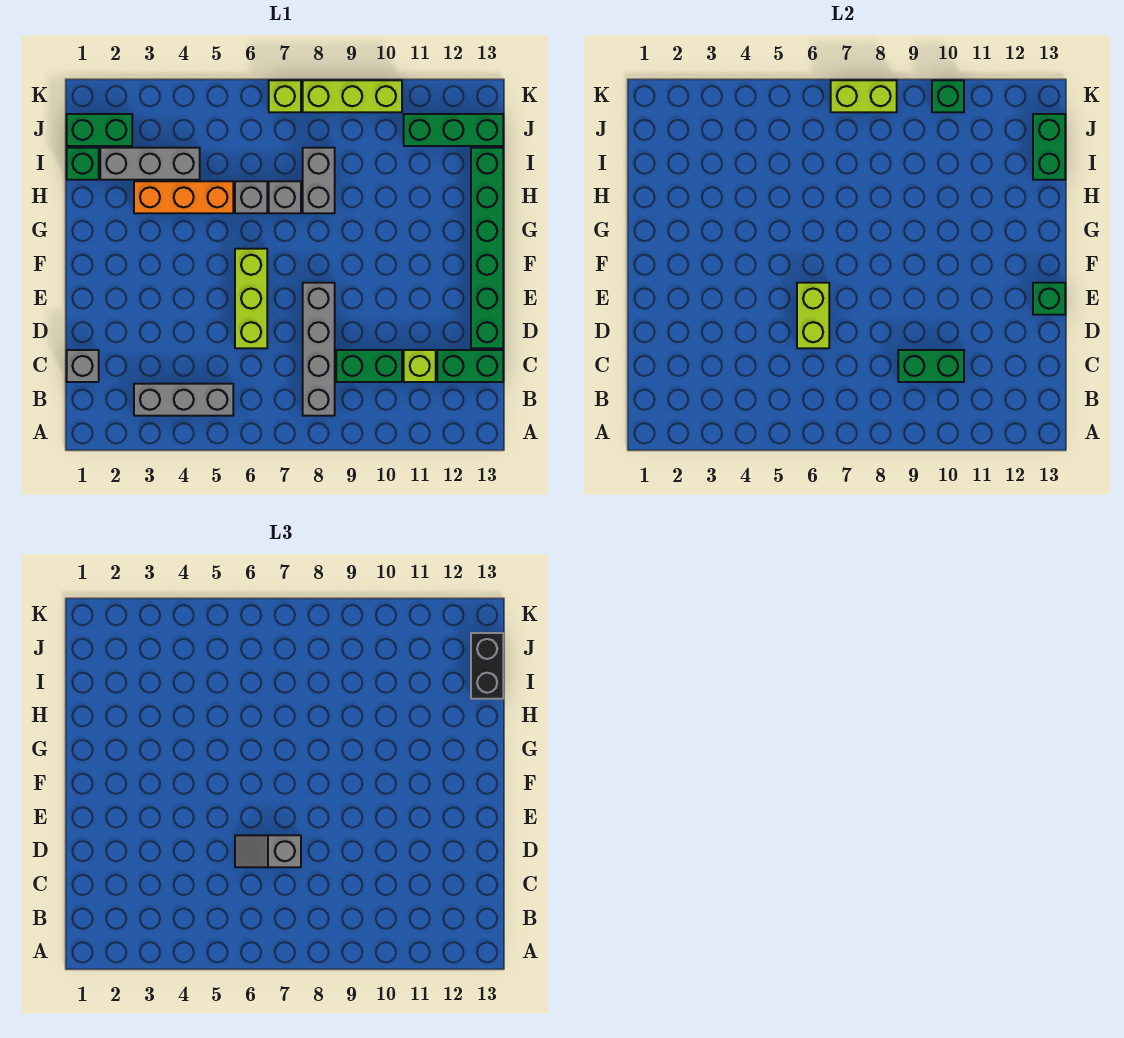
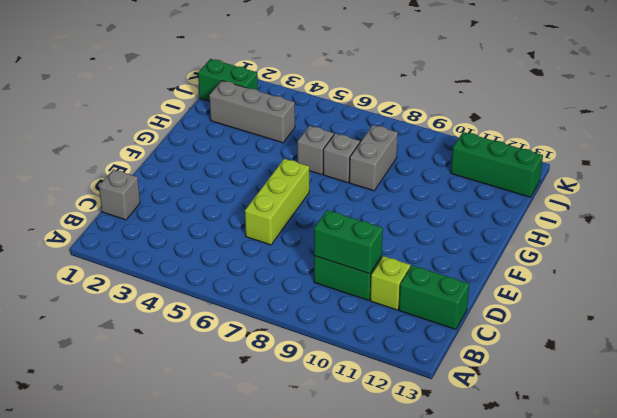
none -> grey 1x3 brick [134,384,233,416]
none -> grey 1x4 brick [303,283,335,416]
none -> green 1x6 brick [471,148,503,348]

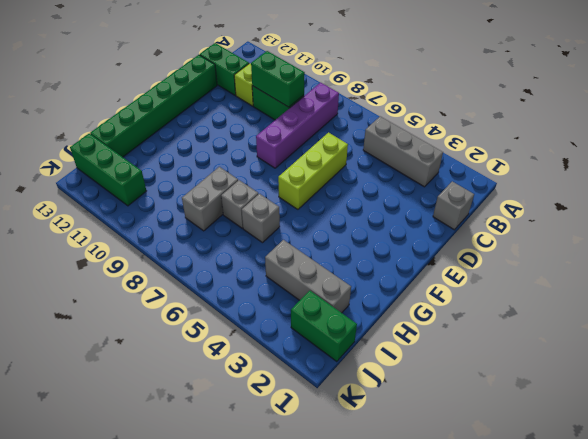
purple 1x4 brick [256,83,339,168] -> grey 1x4 brick [303,283,335,416]
none -> orange 1x3 brick [134,181,233,213]
none -> green 1x1 brick [67,148,99,180]
none -> lime 1x1 brick [269,80,301,112]

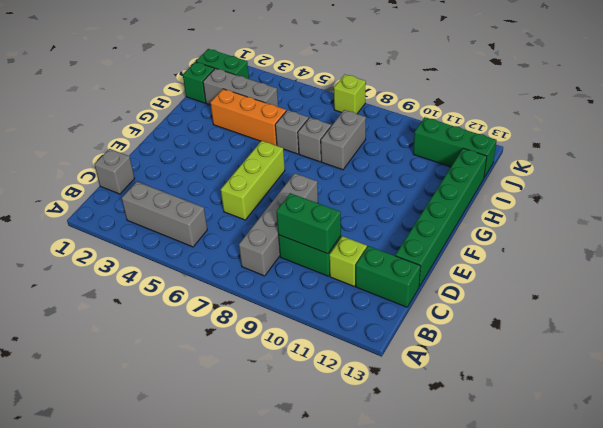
none -> lime 1x3 brick [303,80,402,112]
none -> lime 1x2 brick [797,283,829,348]
none -> green 1x1 brick [1033,283,1065,315]

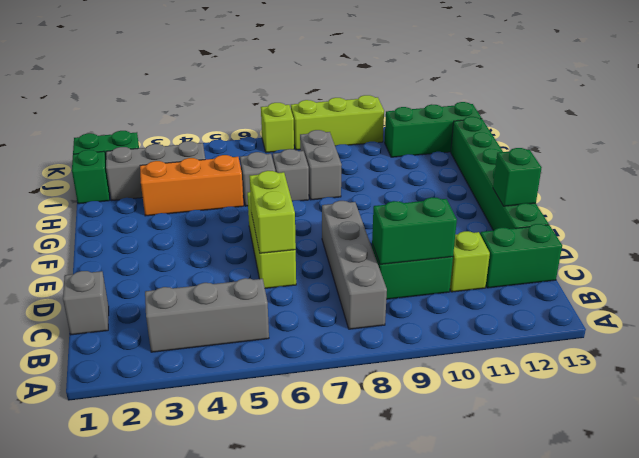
none -> green 1x2 brick [1033,114,1065,180]
none -> lime 1x2 brick [831,80,897,112]
none -> green 1x1 brick [932,80,964,112]

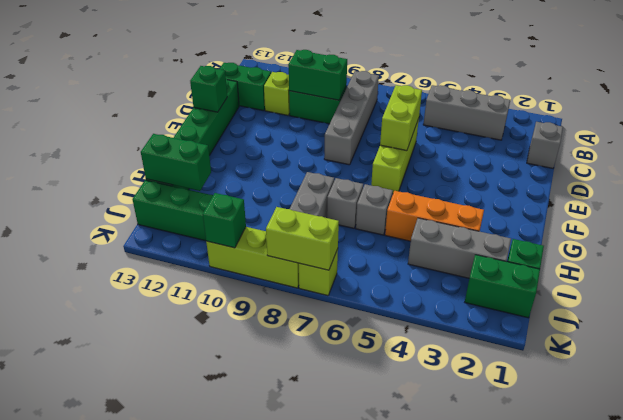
green 1x2 brick [141,134,211,191] -> green 1x2 brick turned to [1033,114,1065,180]
none -> grey 1x2 slope [235,835,301,867]
none -> black 1x2 brick [471,633,503,699]

